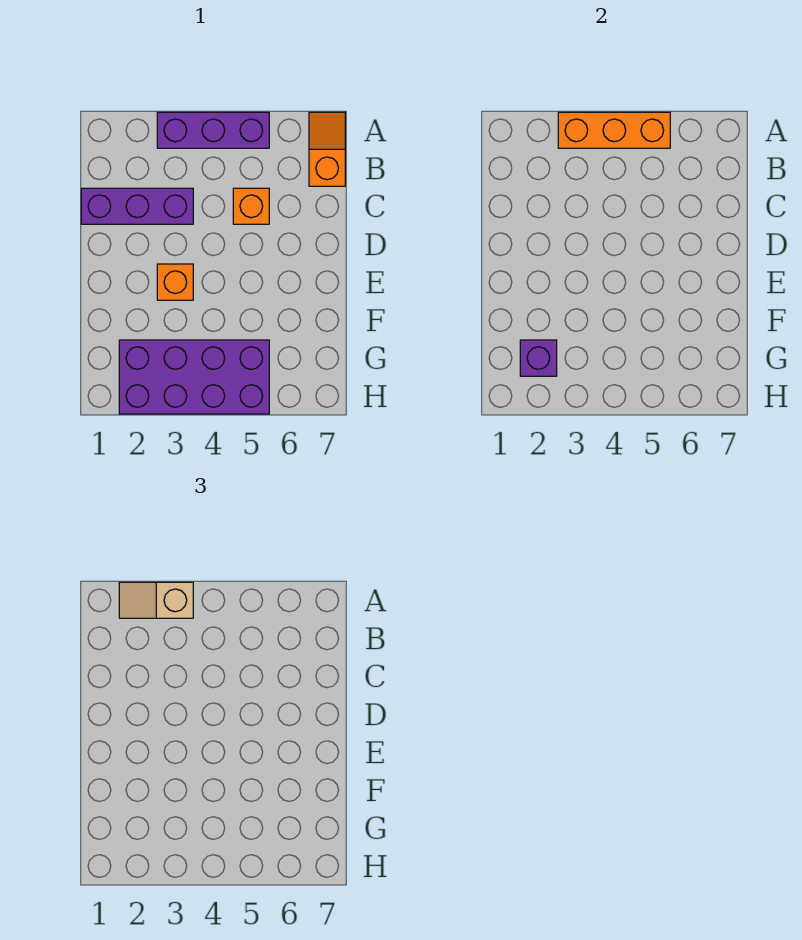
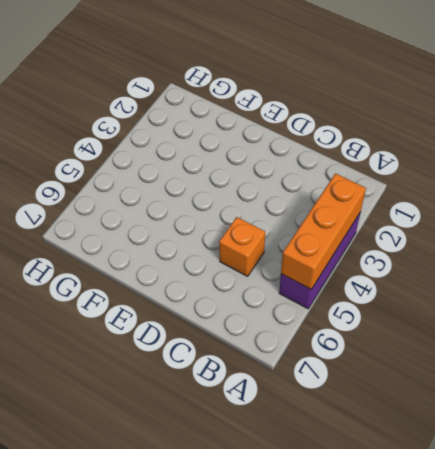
none -> orange 1x2 slope [309,112,345,186]
none -> purple 1x3 brick [81,188,193,224]

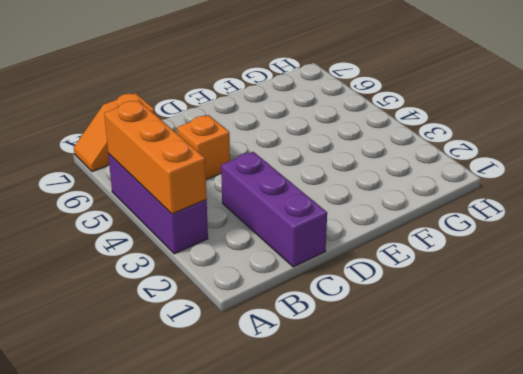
none -> orange 1x1 brick [157,264,193,300]
none -> purple 2x4 brick [119,340,269,414]

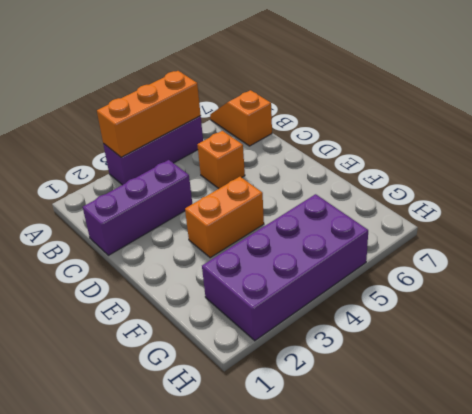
orange 1x2 brick [185,177,264,258] -> orange 1x1 brick [157,264,193,300]
none -> purple 1x1 brick [520,340,557,376]
none -> tan 1x2 slope [119,582,193,618]

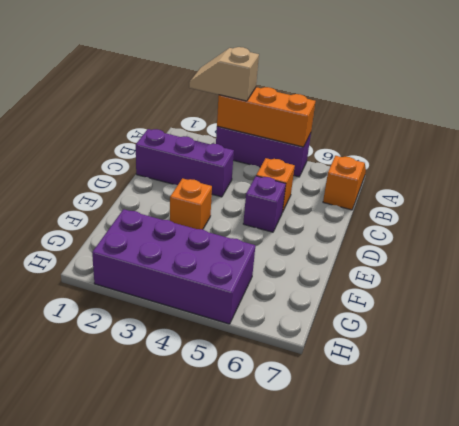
purple 1x1 brick [243,176,286,232] -> purple 1x1 brick moved to [520,340,557,376]

